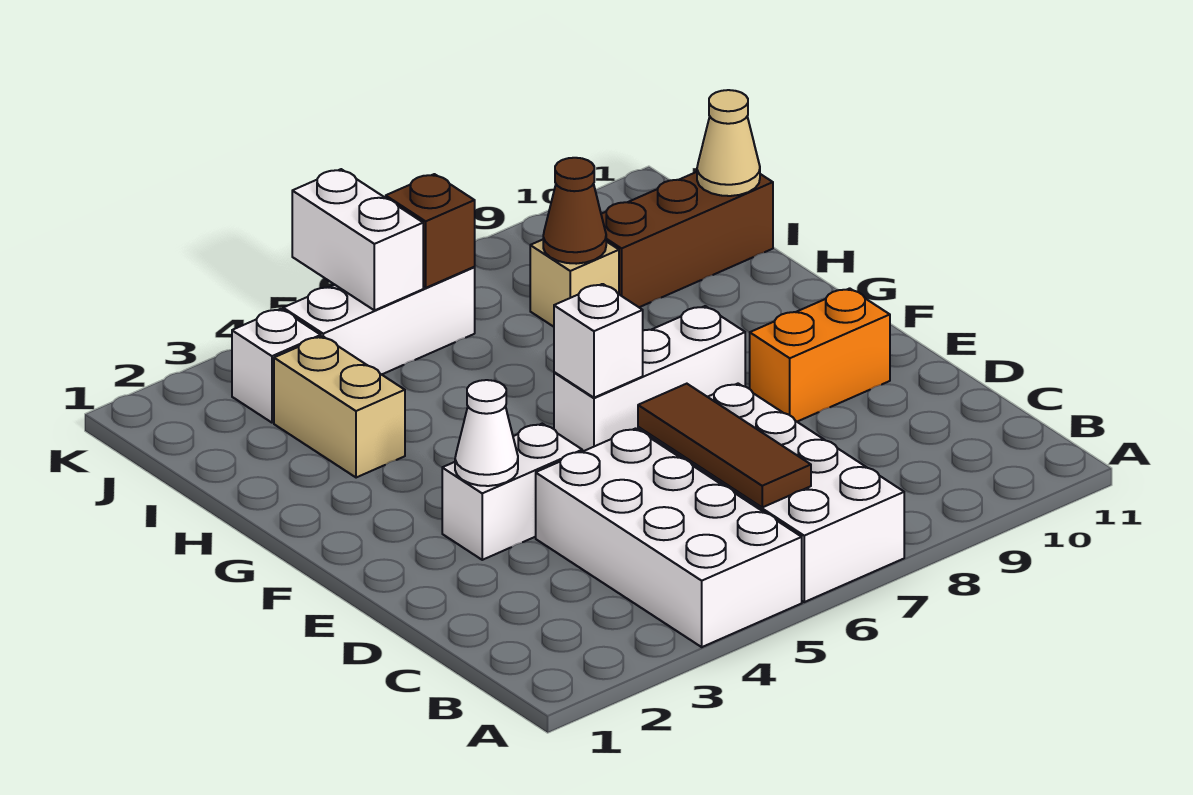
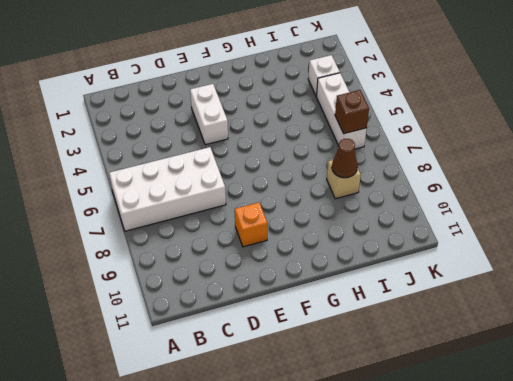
orange 1x1 brick [235,202,267,247] -> orange 1x2 brick [750,288,890,422]
none -> white 2x4 brick [536,429,802,647]
none -> white 1x3 brick [554,306,745,452]
none -> tan 1x2 brick [274,336,405,478]

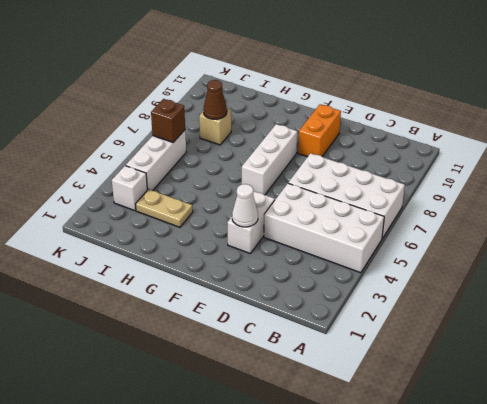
tan 1x2 plate [136,189,193,227] -> tan 1x2 brick [274,336,405,478]
none -> brown 1x3 brick [601,172,773,307]
none -> brown 1x3 tile [638,384,811,507]
none -> white 1x1 brick [554,284,643,398]

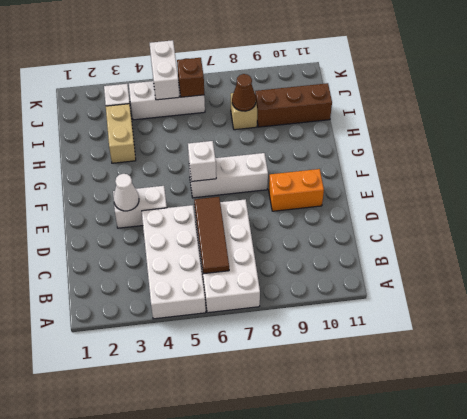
none -> tan 1x1 cone [697,90,760,196]

